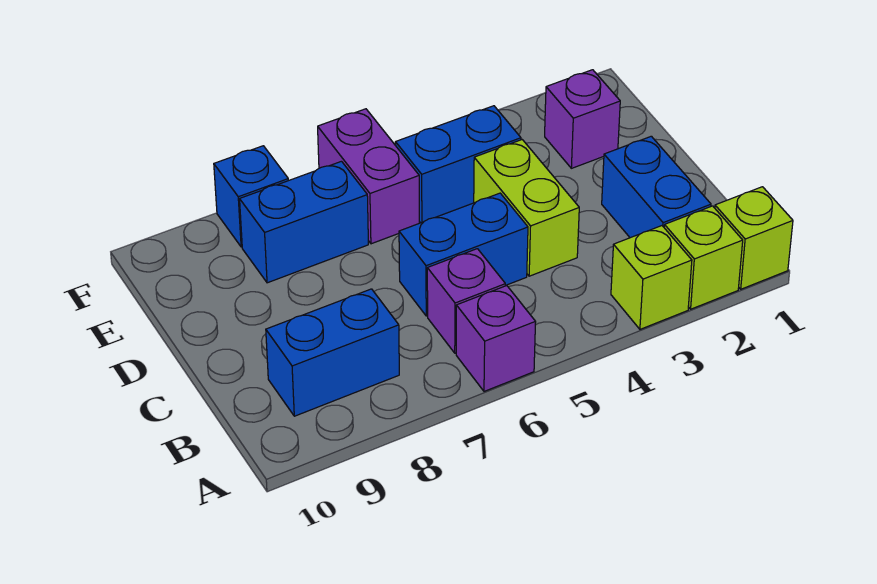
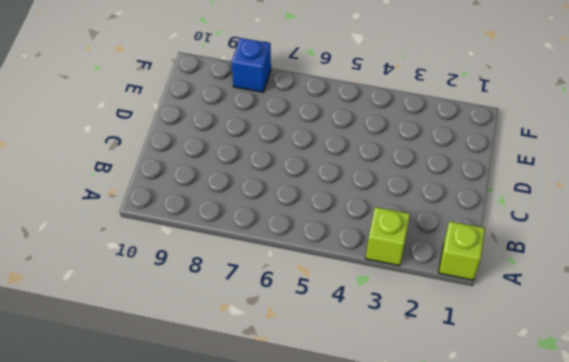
none -> lime 1x1 brick [664,206,743,309]
none -> purple 1x1 brick [456,286,536,391]
none -> blue 1x2 brick [602,136,711,238]

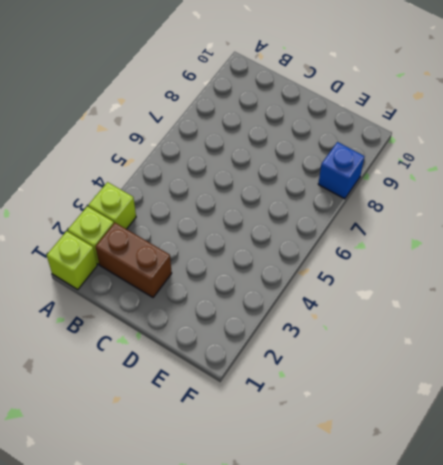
brown 1x2 brick [95,223,172,297] -> blue 1x2 brick [602,136,711,238]
none -> purple 1x1 brick [456,286,536,391]
none -> purple 1x1 brick [427,249,505,353]
none -> blue 1x2 brick [266,289,399,416]

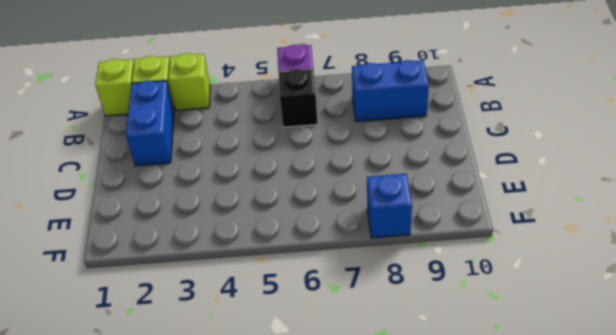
black 1x1 brick [278,69,318,127] -> purple 1x1 brick [427,249,505,353]
none -> lime 1x2 brick [474,140,579,276]
none -> blue 1x2 brick [399,193,528,316]
none -> purple 1x1 brick [545,70,620,168]

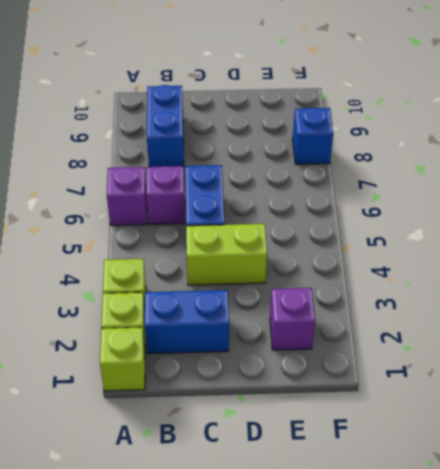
none -> blue 1x2 brick [395,106,521,223]
none -> purple 1x2 brick [318,109,419,244]
none -> blue 1x2 brick [240,161,368,283]

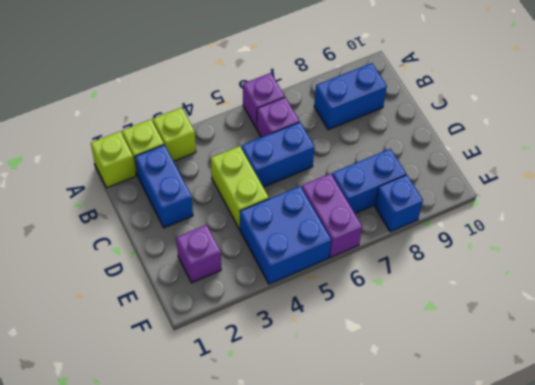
blue 2x2 brick [240,186,331,284] -> blue 1x2 brick [395,106,521,223]

